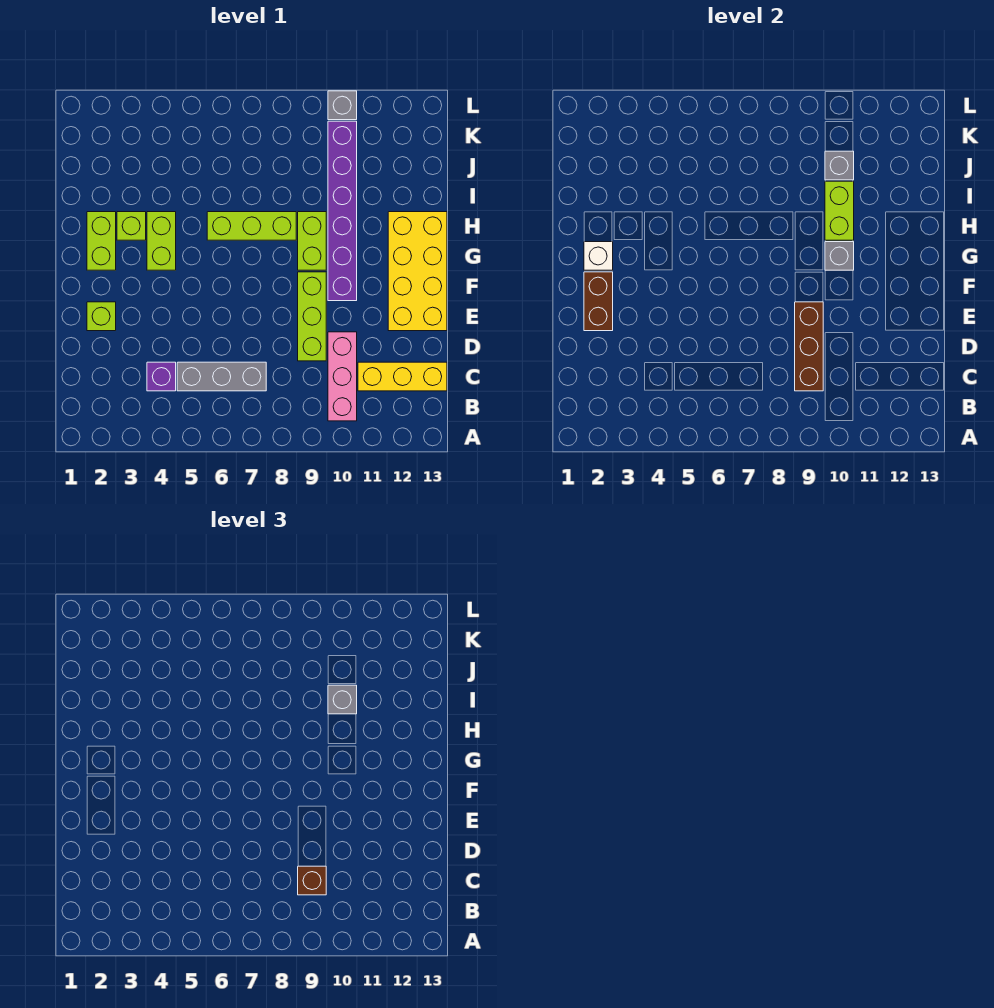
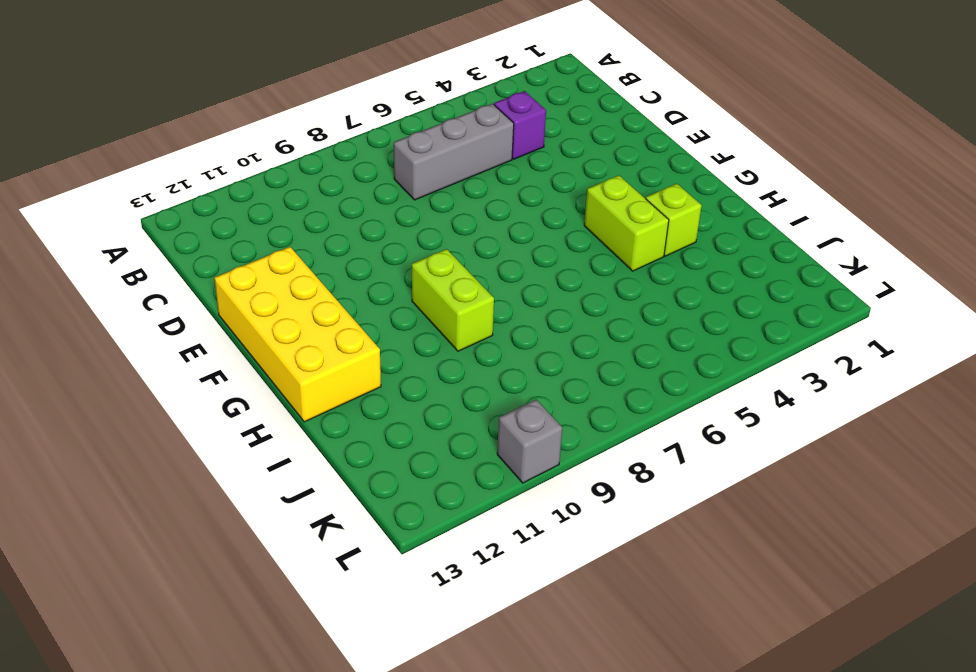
none -> pink 1x3 brick [328,332,357,421]
none -> yellow 1x3 brick [358,362,447,391]
none -> lime 1x3 brick [298,272,326,361]

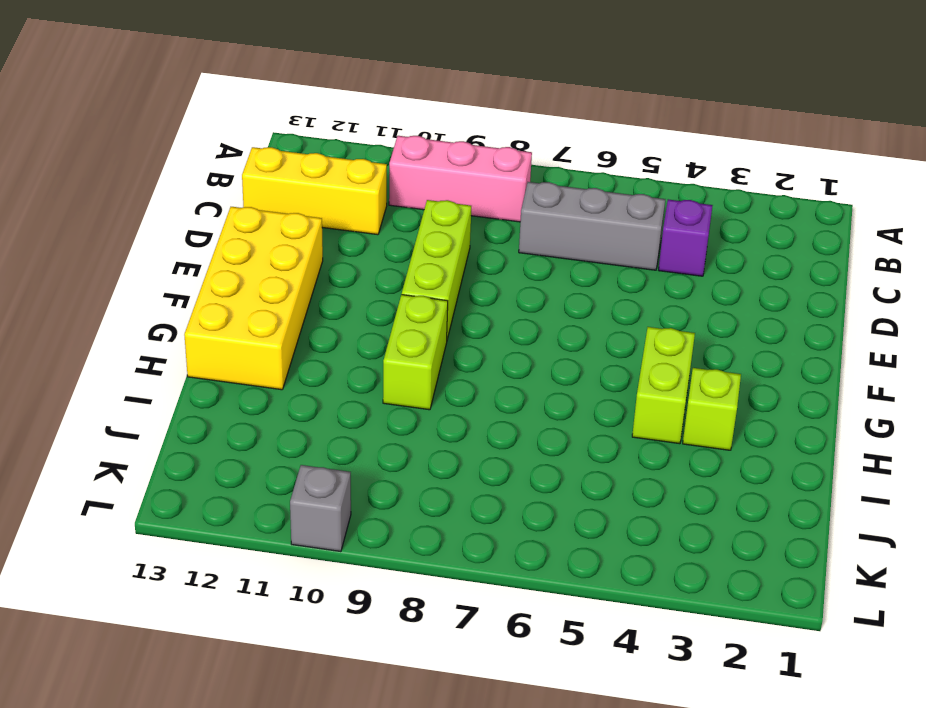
pink 1x3 brick [389,136,532,222] -> pink 1x3 brick turned to [328,332,357,421]
none -> lime 1x1 brick [87,302,116,331]
none -> purple 1x6 brick [328,121,357,301]
none -> lime 1x2 brick [87,212,116,270]

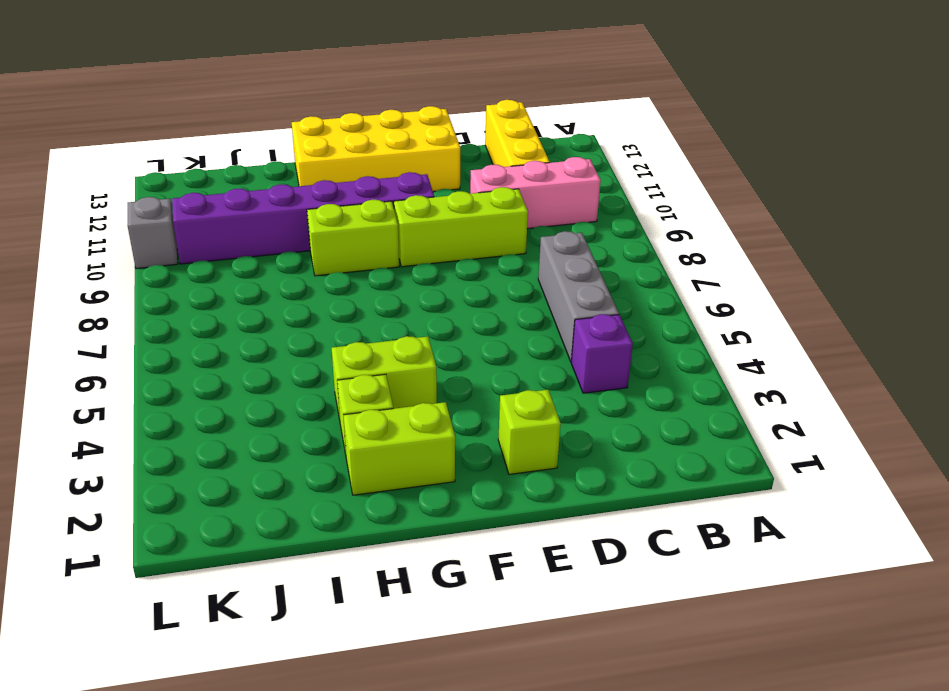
none -> lime 1x3 brick [207,212,296,240]
none -> brown 1x3 brick [795,302,823,391]
none -> brown 1x2 brick [584,272,613,331]

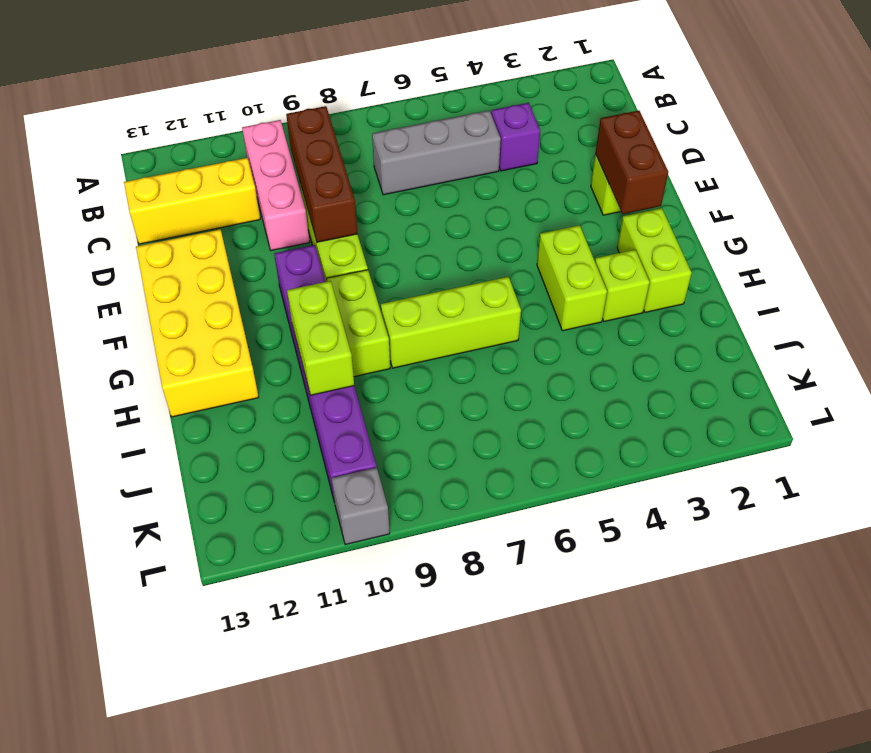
none -> white 1x1 brick [584,242,613,270]
none -> grey 1x1 brick [825,242,854,270]
none -> grey 1x1 brick [825,151,854,180]

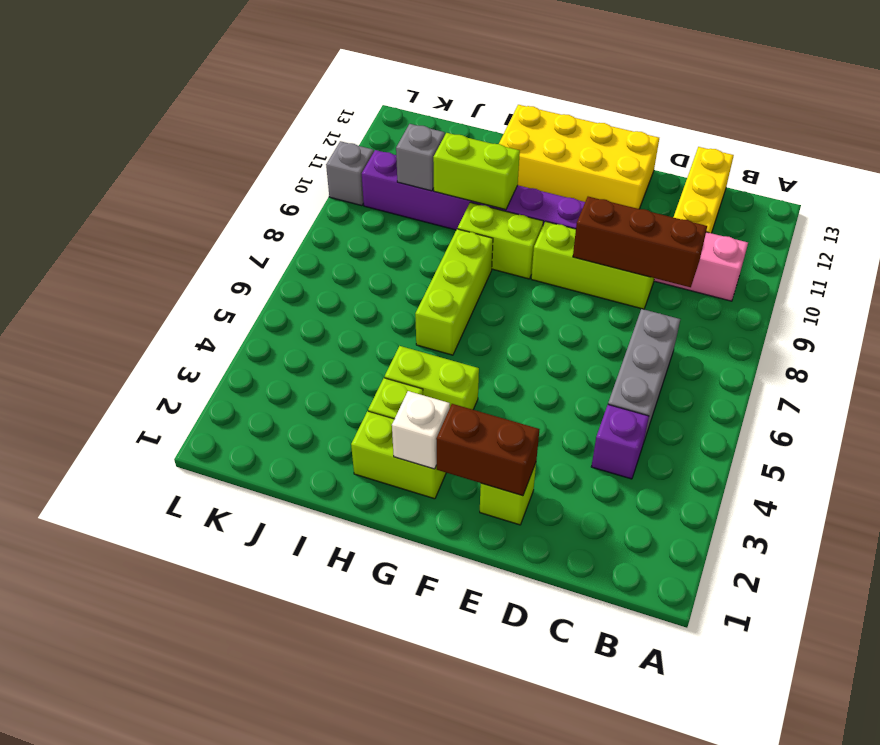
none -> grey 1x1 brick [825,242,854,270]
none -> brown 1x1 brick [298,866,326,895]
none -> grey 1x1 brick [328,685,357,714]

